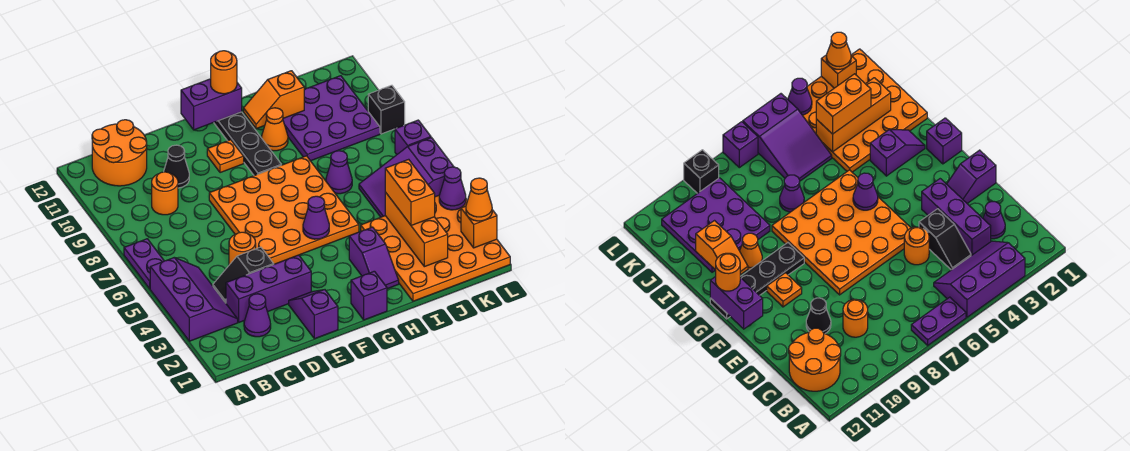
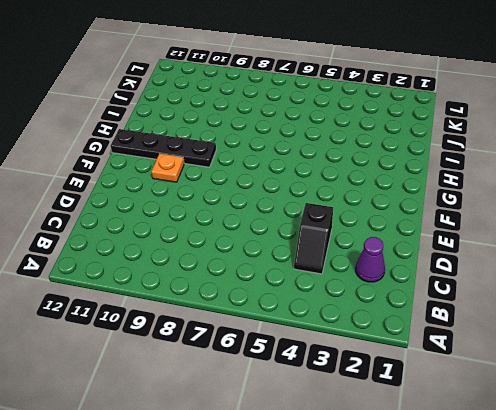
none -> purple 2x3 slope [150,257,238,341]
none -> purple 1x2 plate [124,239,164,289]
none -> orange 2x2 round brick [92,120,147,186]
none -> purple 1x3 brick [226,255,311,322]

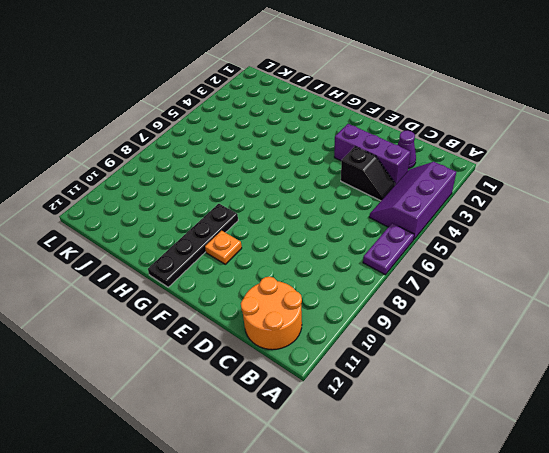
none -> orange 1x1 round brick [152,172,178,215]
none -> orange 1x1 round brick [229,232,256,265]
none -> black 1x1 cone [164,145,189,188]
none -> purple 1x2 slope [289,290,338,339]

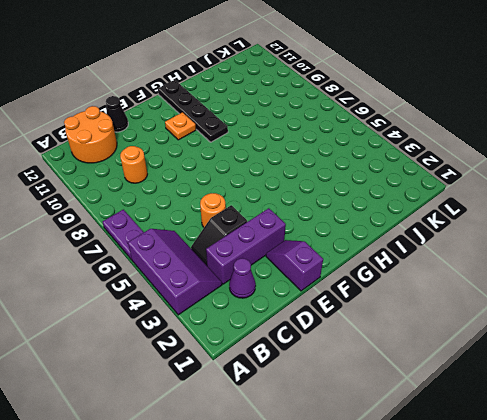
black 1x1 cone [106,96,128,132] -> black 1x1 cone moved to [164,145,189,188]
none -> orange 4x4 plate [209,156,359,264]
none -> purple 1x1 brick [351,271,387,320]
none -> purple 1x2 slope [349,227,399,289]
none -> orange 1x1 cone [262,108,288,151]

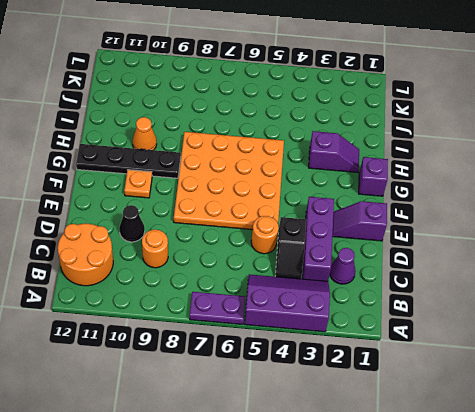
none -> orange 4x4 plate [361,195,510,301]
none -> purple 1x1 cone [326,151,352,194]
none -> purple 3x3 plate [283,76,380,161]
none -> purple 2x3 slope [359,138,454,217]

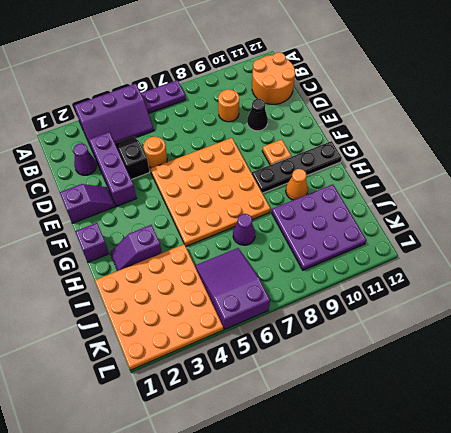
none -> purple 1x1 brick [395,120,431,154]
none -> black 1x1 brick [368,85,405,134]
none -> purple 1x2 brick [181,79,242,130]
none -> purple 1x1 cone [303,196,329,239]

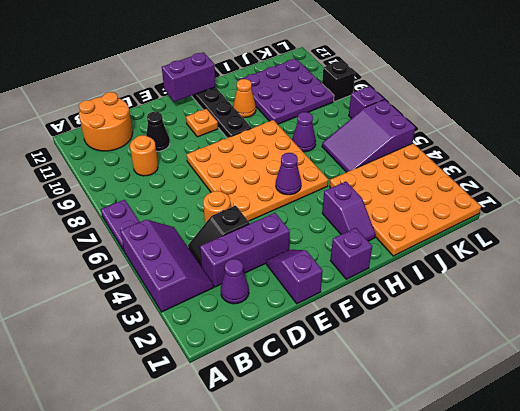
none -> orange 1x2 slope [244,71,305,129]
none -> orange 1x3 brick [385,192,448,267]
none -> orange 1x1 brick [461,206,497,248]
none -> purple 1x1 cone [439,167,466,210]

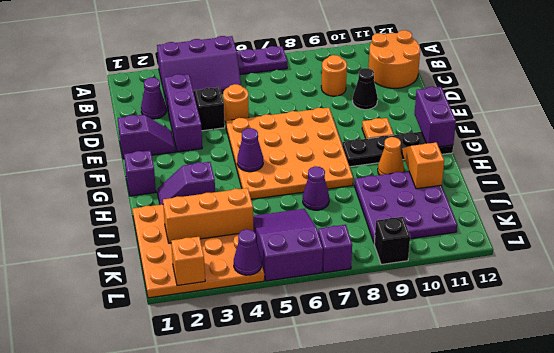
none -> orange 1x1 round brick [211,51,237,94]
none -> orange 1x2 brick [385,159,435,226]
none -> orange 1x1 cone [466,178,492,221]

